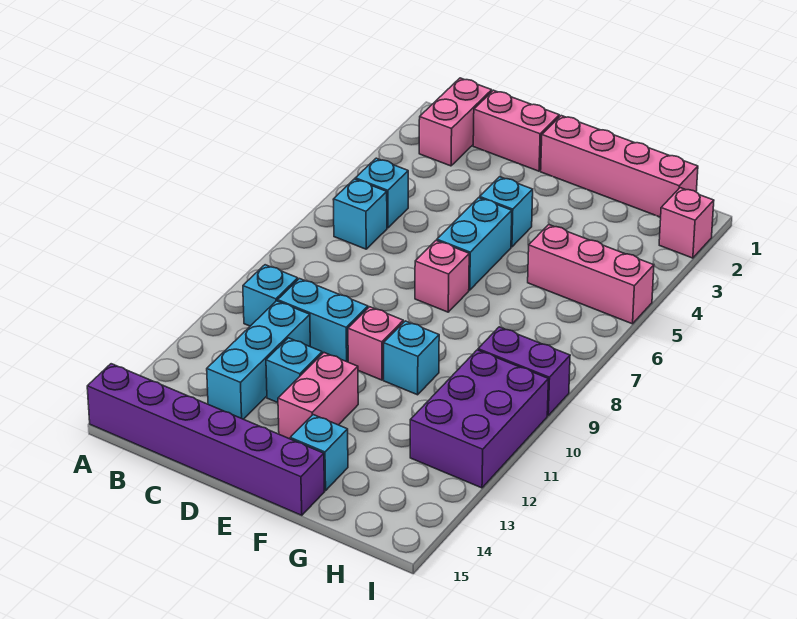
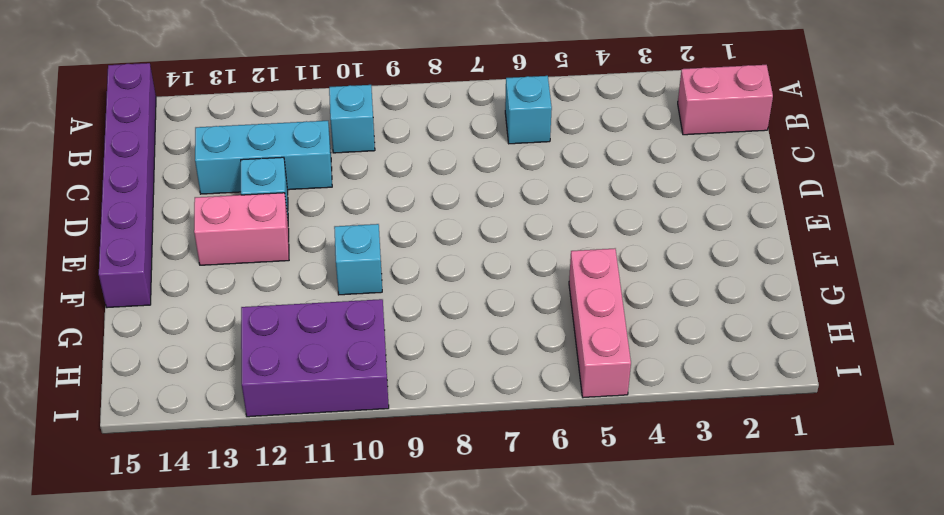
none -> cyan 1x1 brick [355,158,408,228]
none -> pink 1x2 brick [473,90,559,171]
none -> cyan 1x2 brick [278,279,368,362]

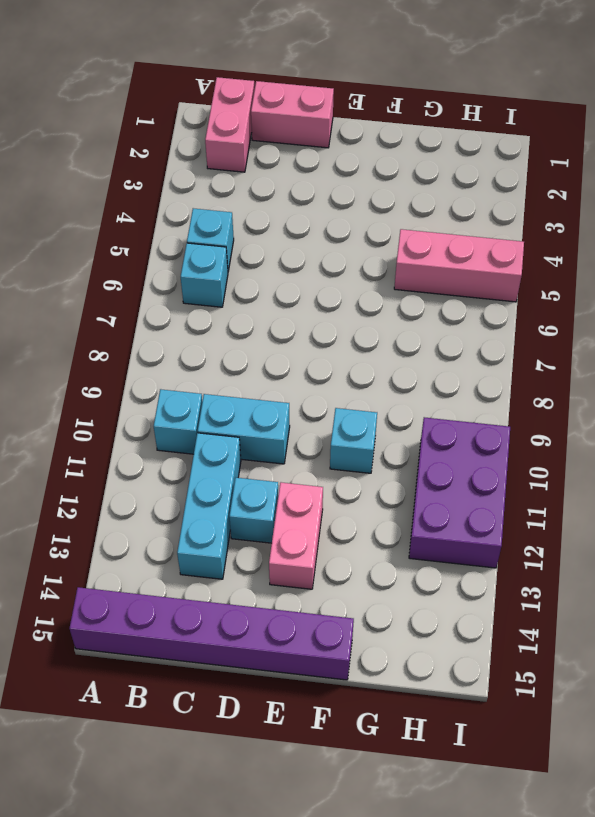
none -> pink 1x4 brick [541,116,698,217]
none -> cyan 1x1 brick [480,177,533,247]
none -> cyan 1x2 brick [437,198,512,290]

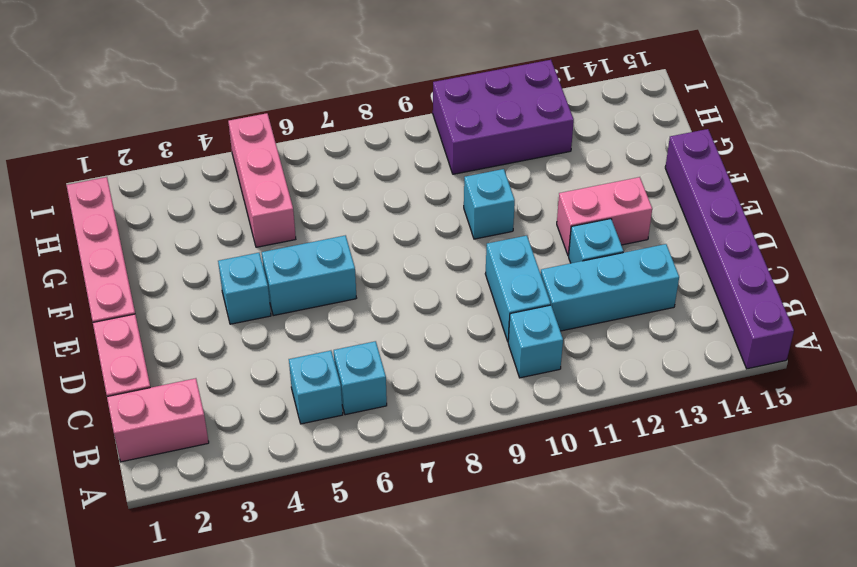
none -> pink 1x1 brick [415,241,469,312]
none -> pink 1x1 brick [348,307,403,380]
none -> cyan 1x1 brick [290,415,348,491]

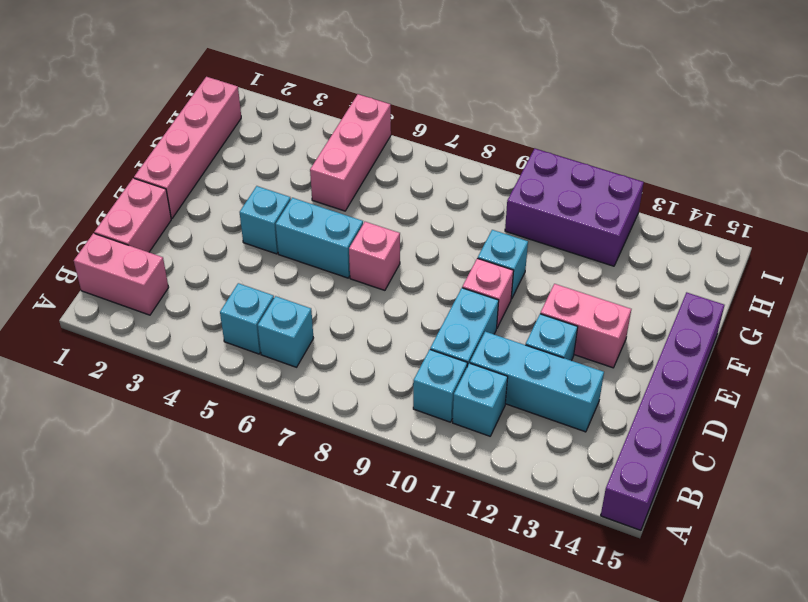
cyan 1x1 brick [453,363,508,436] -> cyan 1x1 brick moved to [290,415,348,491]
none -> purple 1x2 brick [478,327,570,415]
none -> pink 1x1 brick [659,188,714,258]

